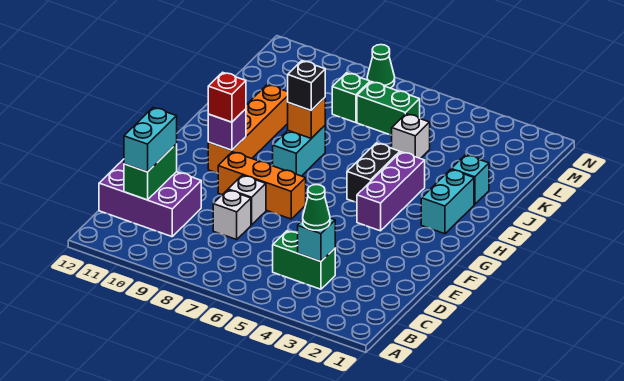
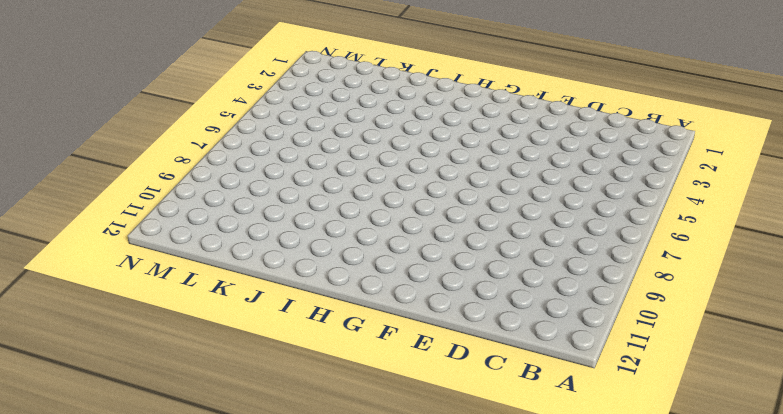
none -> green 1x2 brick [273,231,335,289]
none -> purple 2x3 brick [99,159,201,237]
none -> white 1x1 brick [213,190,251,240]

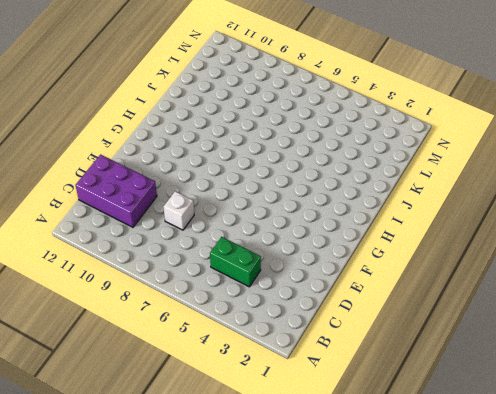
none -> white 1x1 brick [228,175,266,225]
none -> orange 1x3 brick [218,152,306,219]
none -> purple 1x3 brick [357,152,425,231]

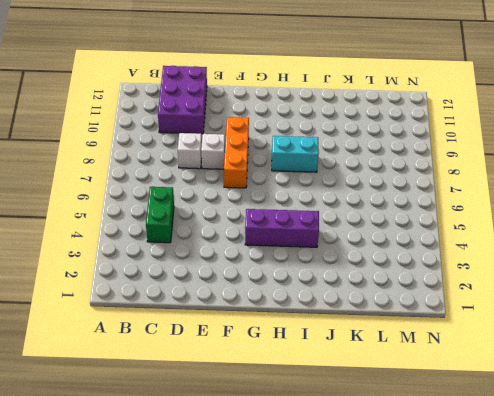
none -> orange 1x4 brick [208,85,288,173]
none -> cyan 1x2 brick [421,169,474,234]
none -> black 1x2 brick [347,143,400,203]

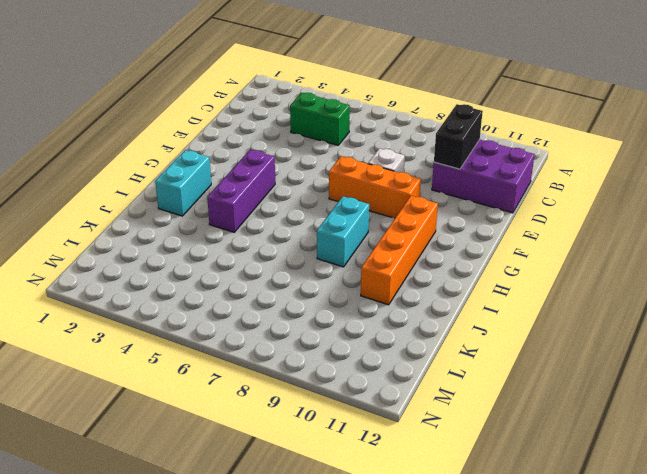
black 1x2 brick [434,104,483,169] -> black 1x2 brick moved to [347,143,400,203]
none -> white 1x1 brick [213,190,251,240]
none -> cyan 1x1 brick [451,155,489,205]
none -> white 1x1 brick [392,114,430,159]

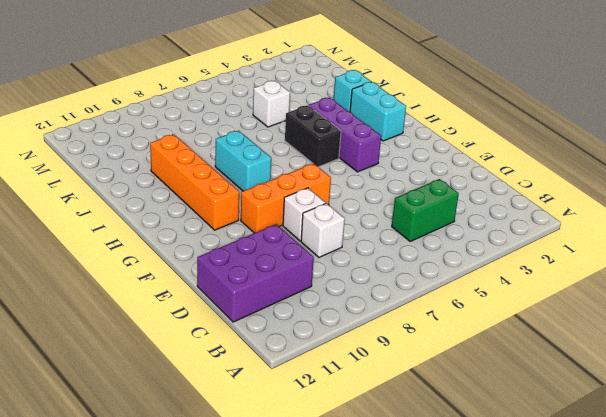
none -> green 1x2 brick [357,82,420,135]
none -> green 1x1 brick [332,73,370,123]
none -> green 1x1 cone [367,45,395,88]

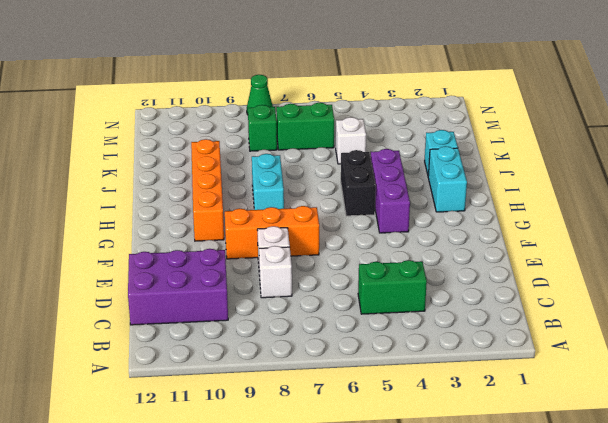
none -> cyan 1x1 brick [298,218,335,261]
none -> green 1x2 brick [124,144,177,200]
none -> purple 1x1 brick [208,109,246,150]

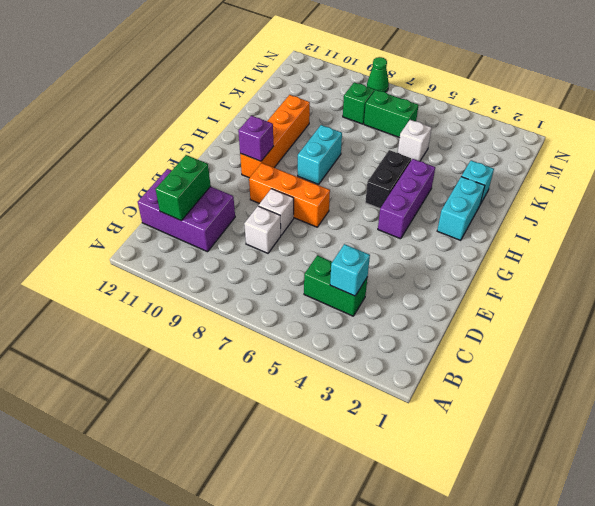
none -> orange 1x1 brick [288,98,325,138]
none -> green 1x1 cone [303,185,330,230]
none -> cyan 1x2 brick [124,108,177,172]

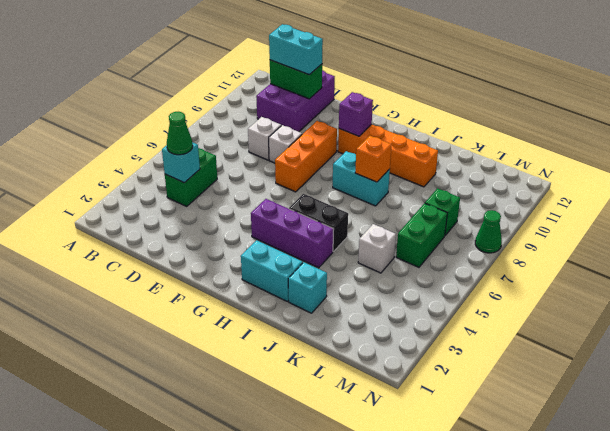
none -> red 1x1 brick [208,72,246,122]
none -> black 1x1 brick [288,61,325,110]

